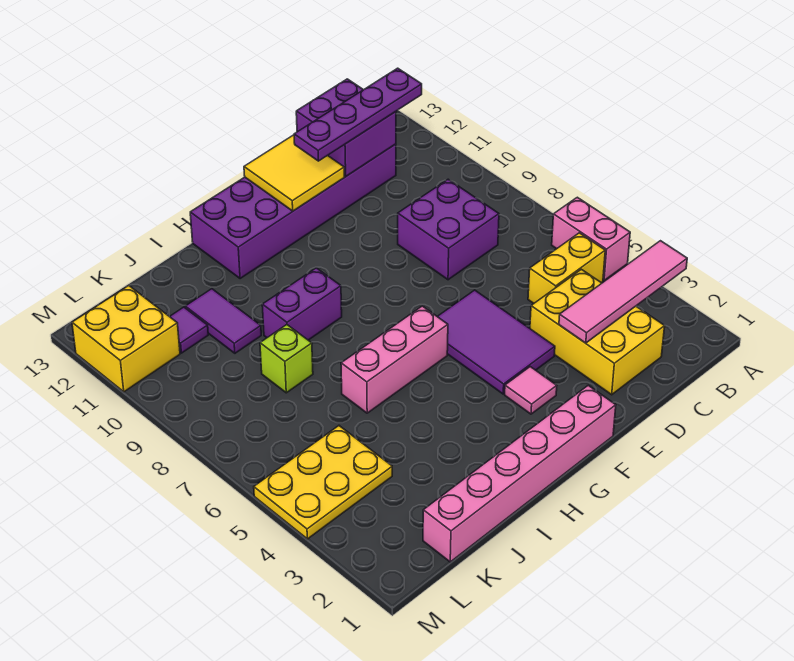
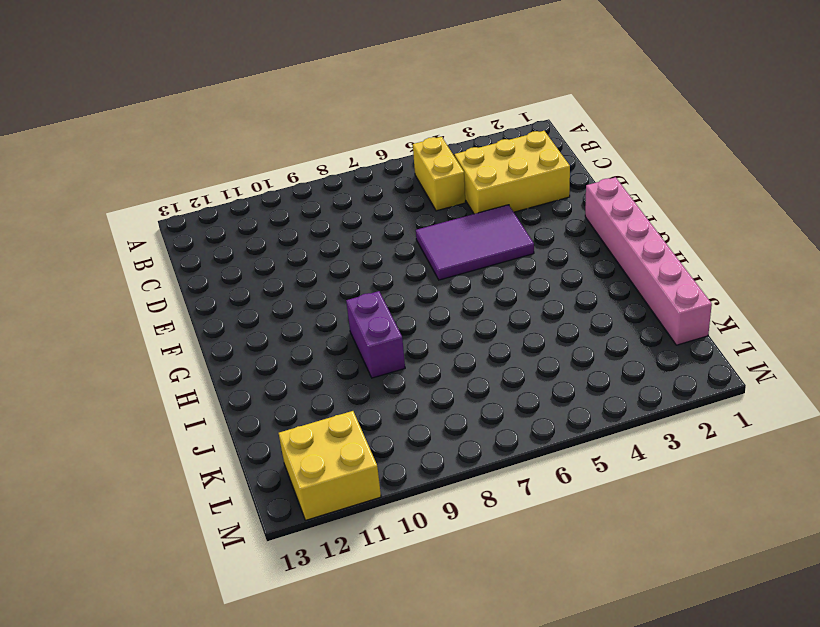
none -> pink 1x2 brick [552,197,630,281]
none -> purple 2x2 brick [398,179,499,280]
none -> purple 2x6 brick [190,144,396,279]

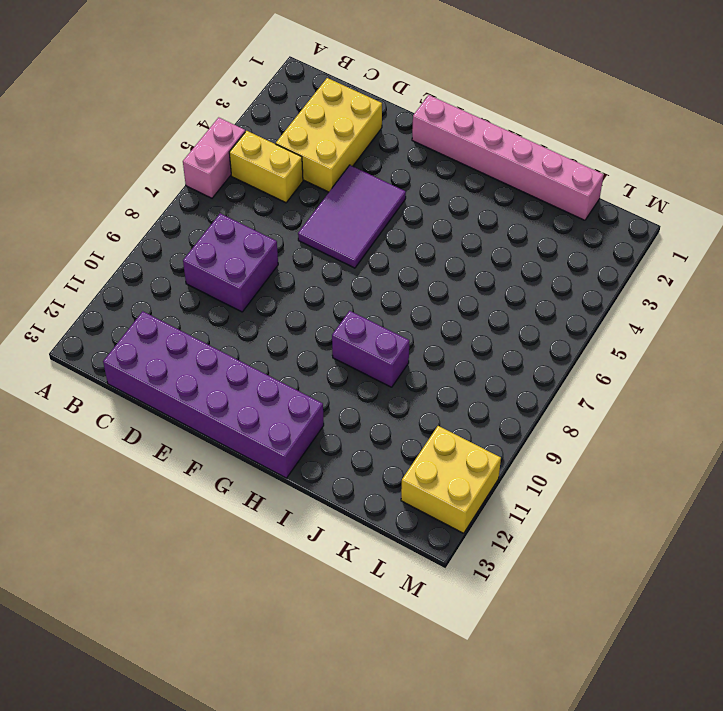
none -> pink 1x1 tile [505,367,557,414]
none -> pink 1x3 brick [341,306,448,413]
none -> lime 1x1 brick [260,325,313,393]

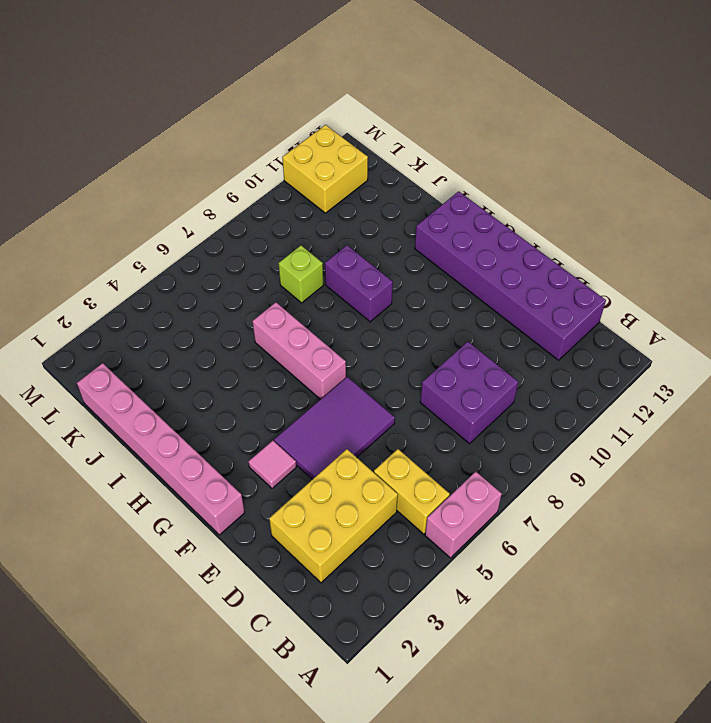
none -> purple 1x2 tile [185,289,261,353]
none -> yellow 2x3 plate [254,426,392,539]
none -> purple 1x1 tile [170,307,208,353]

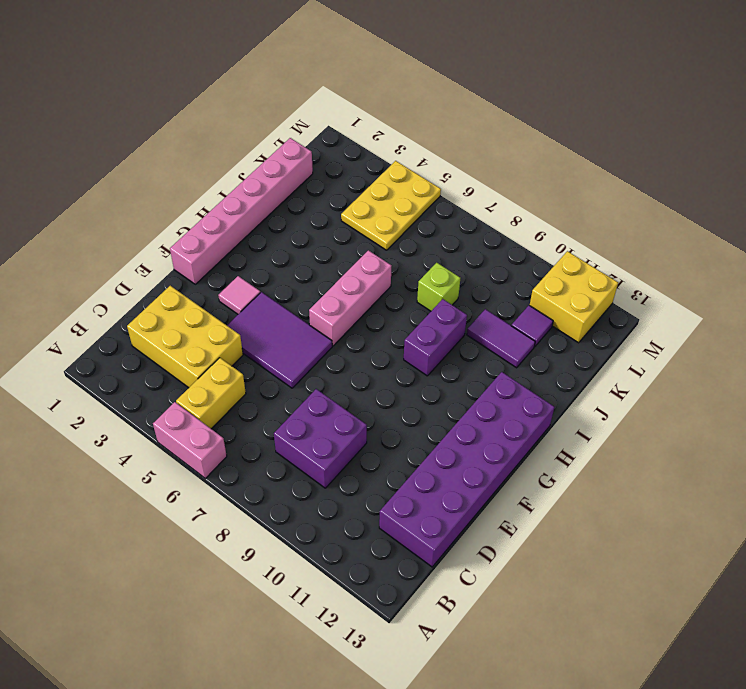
none -> pink 1x4 tile [559,241,687,343]
none -> purple 2x2 brick [296,79,396,176]
none -> yellow 2x2 tile [244,135,344,211]

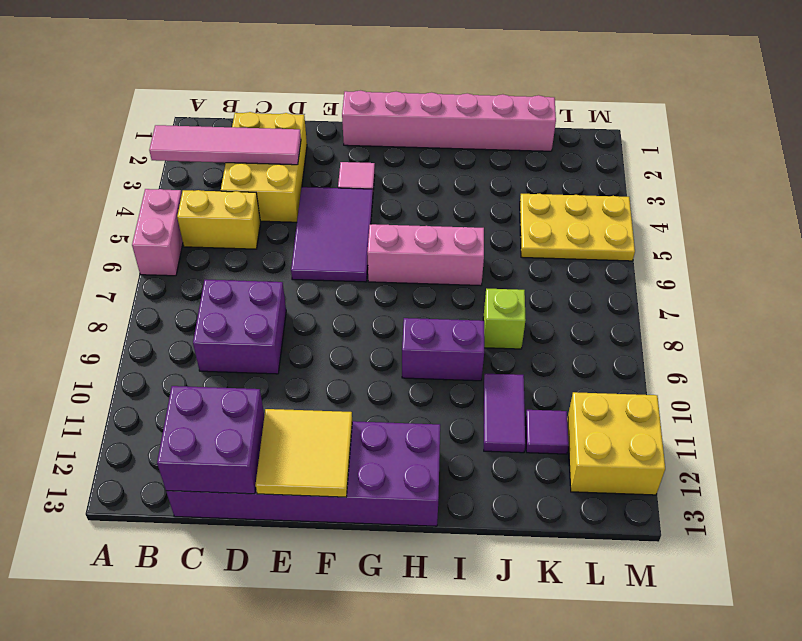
none -> purple 1x4 plate [294,68,422,161]

